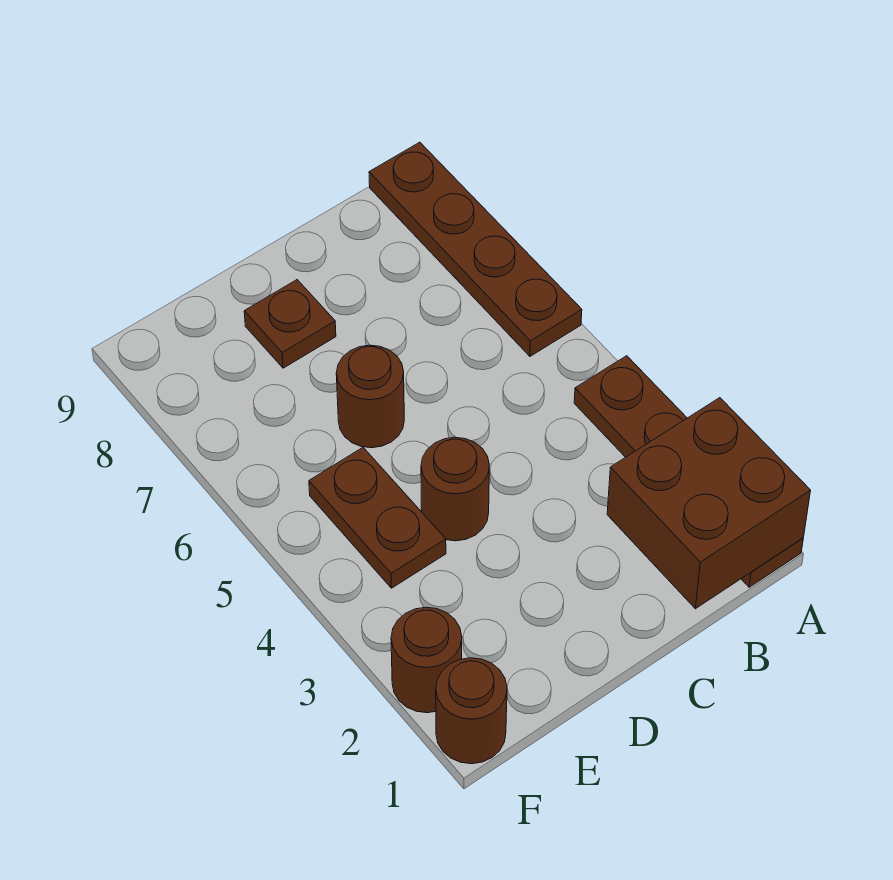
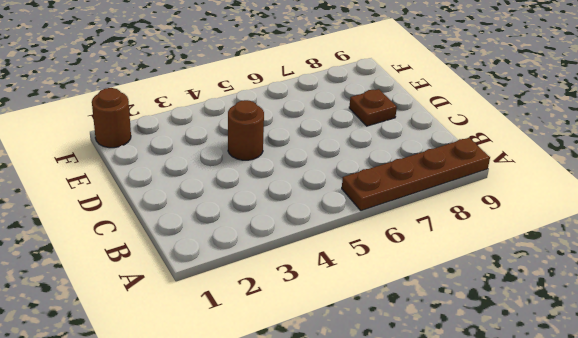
none -> brown 1x4 plate [574,356,803,587]
none -> brown 1x1 round brick [336,345,404,448]

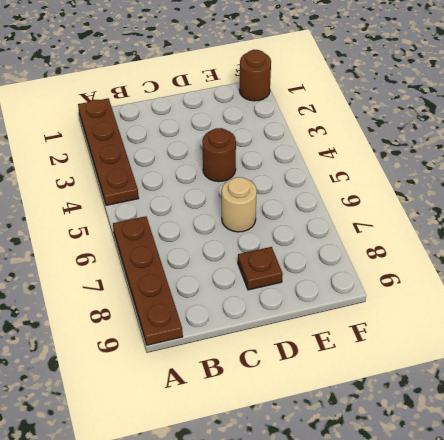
tan 1x1 round brick [222,177,257,232] -> brown 1x1 round brick [336,345,404,448]
none -> brown 1x2 plate [309,448,446,588]
none -> brown 1x1 round brick [391,607,462,713]

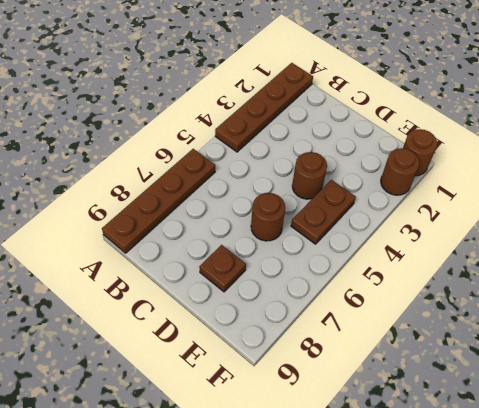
none -> brown 2x2 brick [607,398,811,609]

